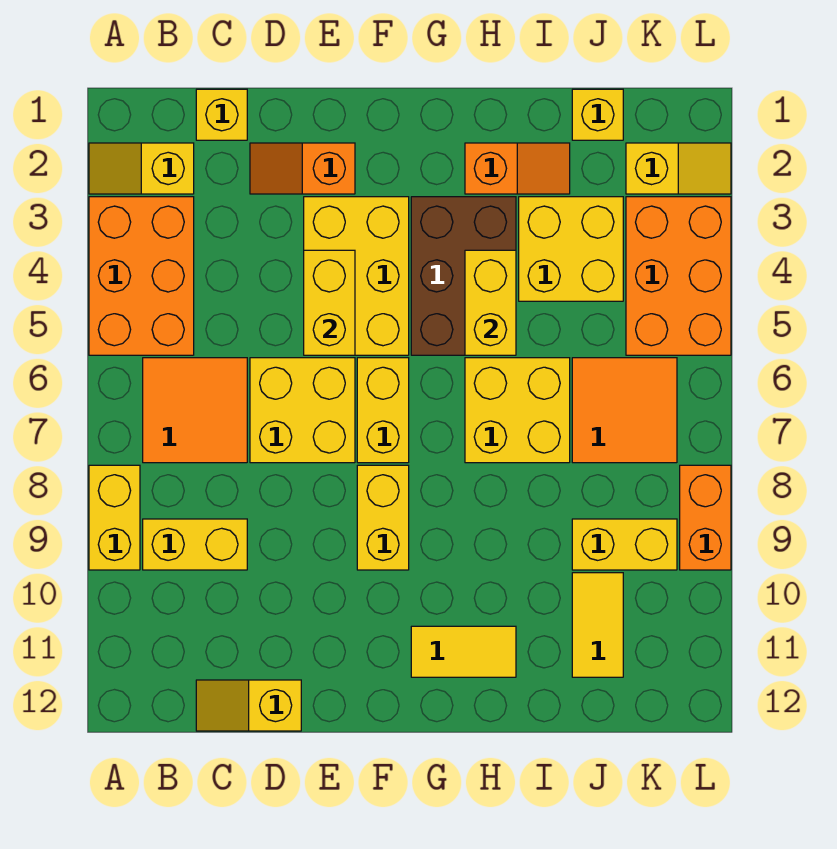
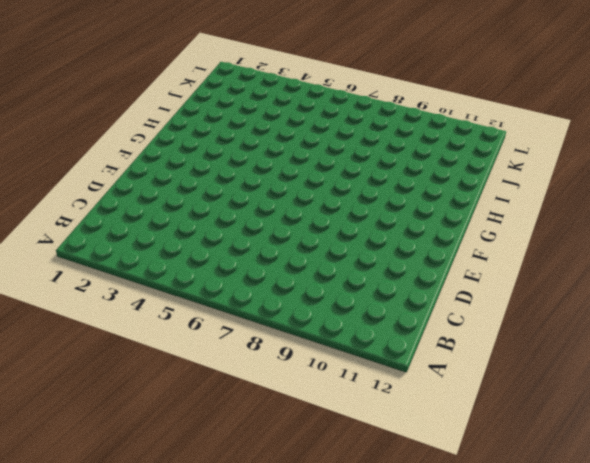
none -> yellow 1x2 slope [89,143,194,194]
none -> orange 2x3 brick [89,197,194,355]
none -> yellow 1x2 brick [89,465,140,570]

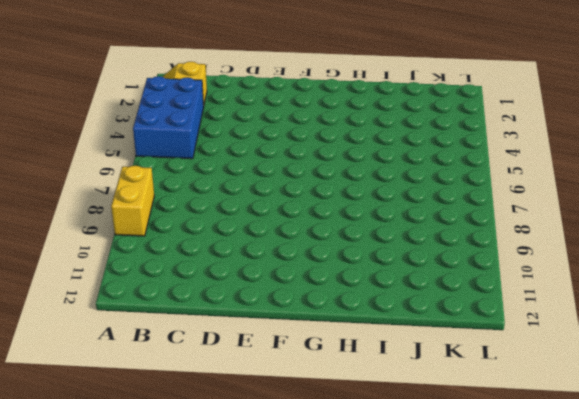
blue 2x3 brick [133,76,204,159] -> orange 2x3 brick [89,197,194,355]
none -> orange 2x2 tile [143,358,247,463]
none -> yellow 1x2 brick [143,519,247,570]
none -> yellow 1x1 brick [196,89,247,140]

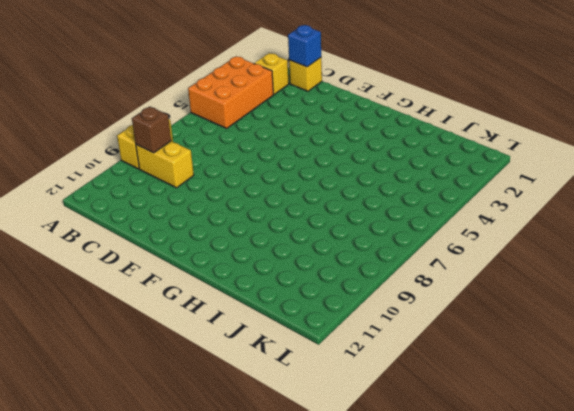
brown 1x1 brick [132,106,171,153] -> none
blue 1x1 brick [288,25,321,67] -> none
none -> orange 2x2 tile [143,358,247,463]
none -> yellow 1x2 slope [196,680,301,731]
none -> orange 1x2 slope [250,143,355,194]

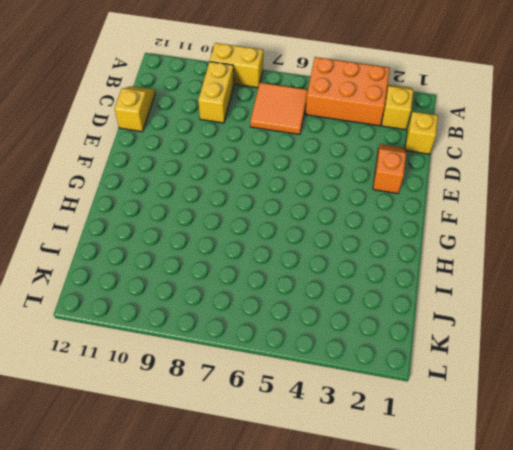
none -> yellow 2x2 brick [250,358,355,463]
none -> yellow 2x3 brick [304,197,409,355]
none -> yellow 1x2 brick [357,358,409,463]

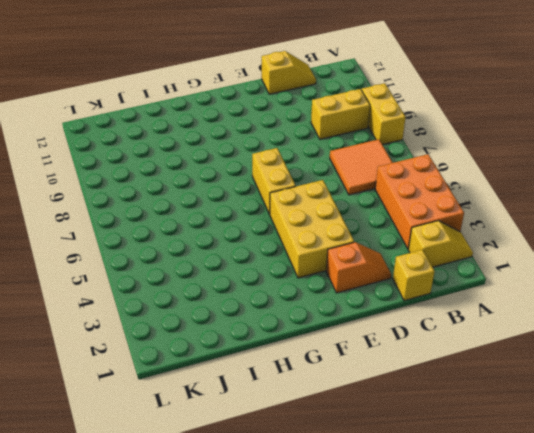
none -> yellow 2x2 brick [250,358,355,463]
none -> yellow 1x2 brick [357,465,409,570]
none -> brown 2x3 brick [411,197,516,355]

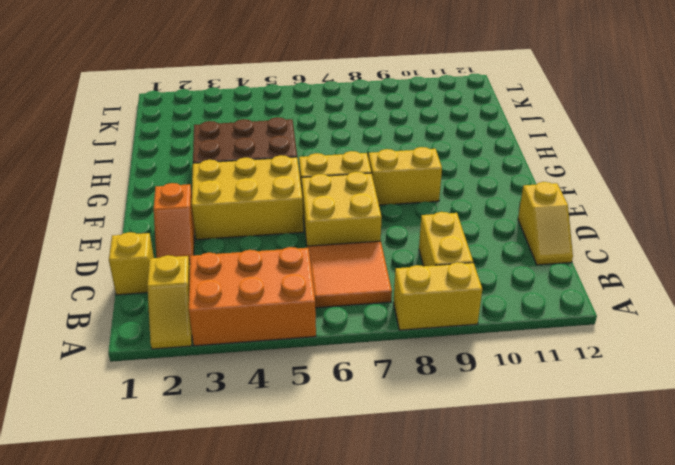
none -> yellow 1x2 tile [411,626,516,677]
none -> orange 1x2 slope [465,143,570,194]
none -> yellow 2x2 brick [465,358,570,463]

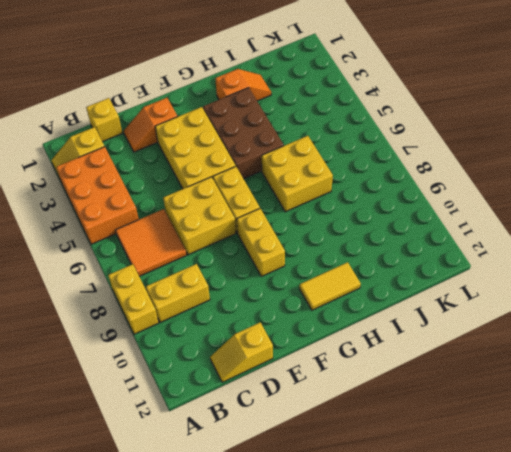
none -> yellow 2x2 brick [519,197,623,301]
none -> yellow 1x1 brick [572,89,623,140]
none -> orange 2x2 tile [572,358,677,463]

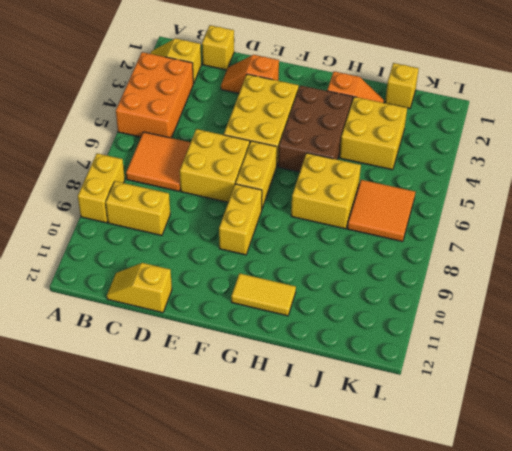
none -> yellow 1x2 brick [572,519,677,570]
none -> yellow 1x2 tile [572,573,623,677]
none -> yellow 1x2 slope [626,143,731,194]

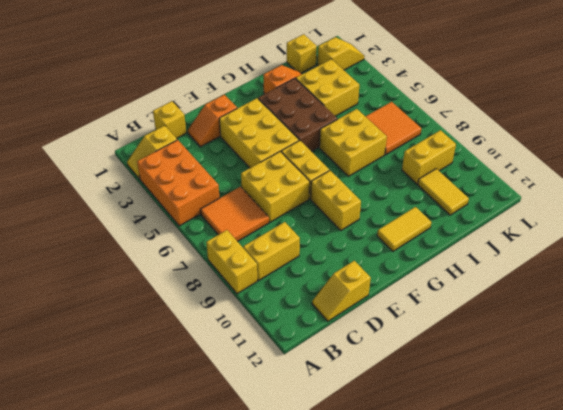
none -> orange 2x3 brick [626,197,731,355]
none -> orange 1x2 brick [680,465,731,570]
none -> yellow 1x2 brick [304,250,355,355]

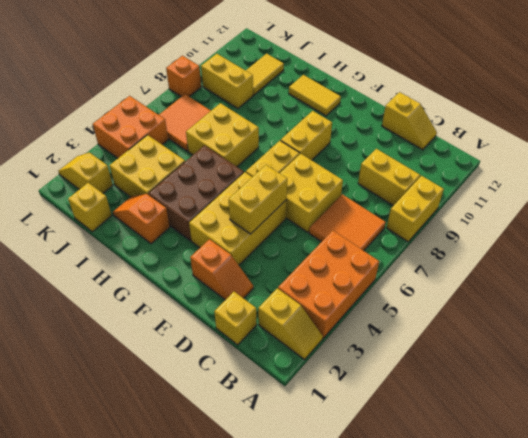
orange 2x2 brick [93,96,168,158] -> orange 2x3 brick [626,197,731,355]
orange 1x1 brick [166,56,201,97] -> orange 1x2 brick [680,465,731,570]
none -> yellow 1x2 brick [465,250,516,355]

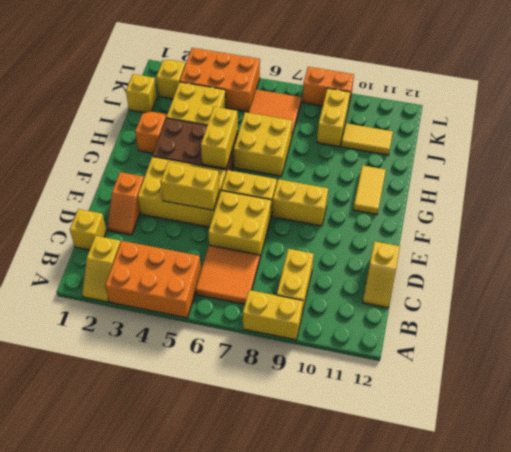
yellow 1x2 brick [201,107,238,169] -> yellow 1x2 brick turned to [465,250,516,355]

